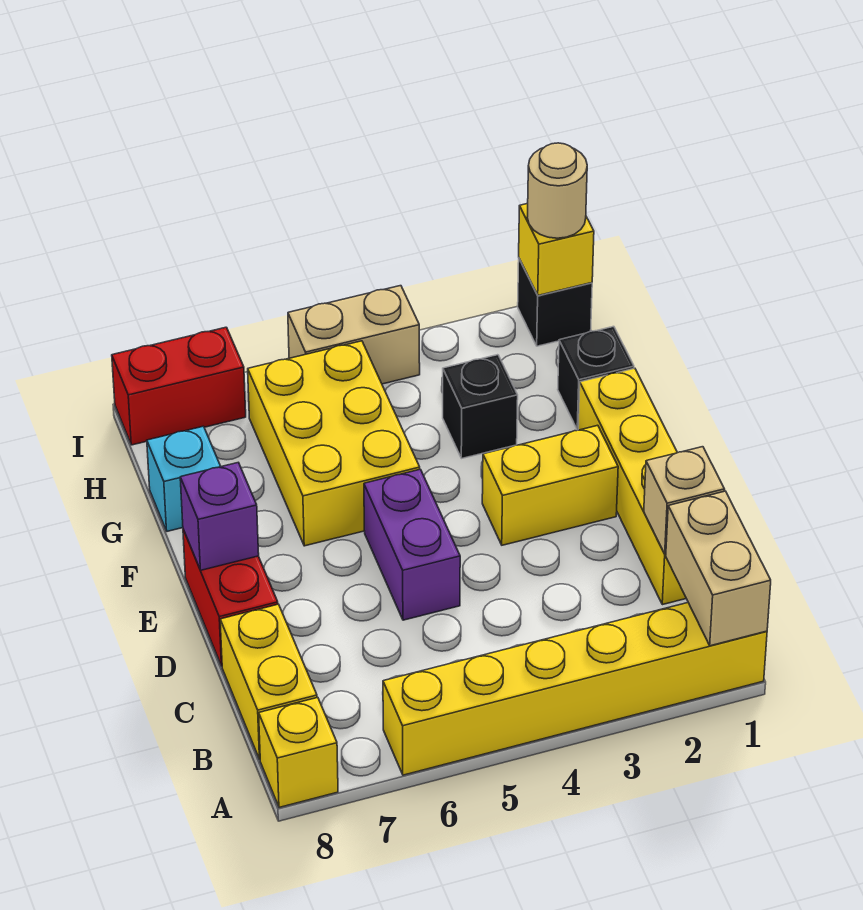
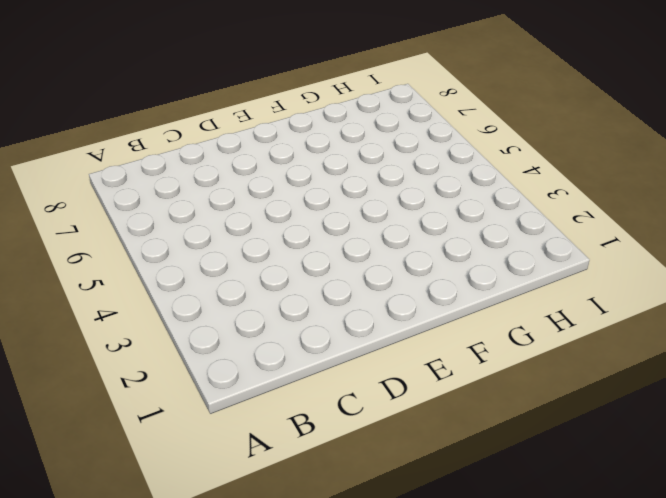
none -> yellow 1x6 brick [383,603,767,775]
none -> yellow 1x1 brick [259,697,338,807]
none -> yellow 1x2 brick [220,604,317,759]

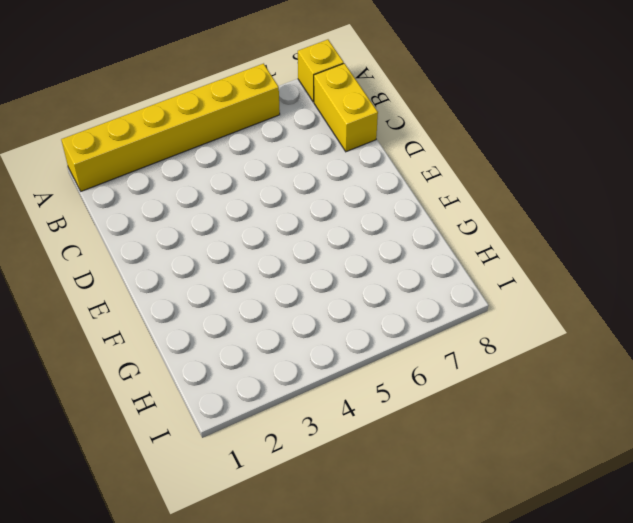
none -> yellow 1x4 brick [578,368,686,605]
none -> purple 1x2 brick [364,469,460,620]
none -> red 1x2 brick [183,529,278,666]

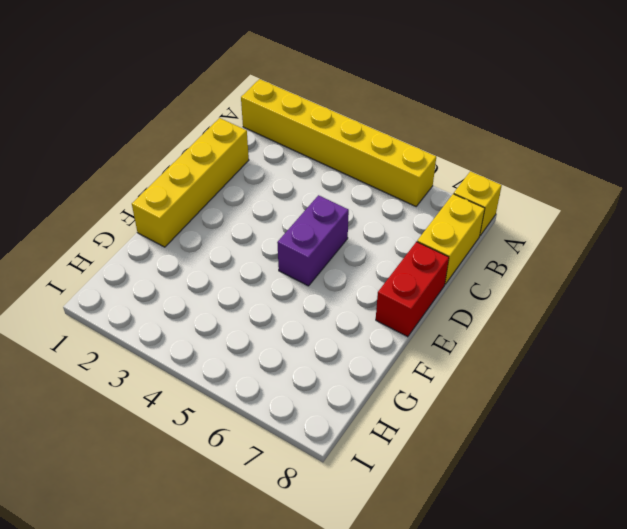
none -> yellow 1x2 brick [482,425,618,545]
none -> yellow 2x3 brick [248,341,420,546]
none -> black 1x1 brick [558,326,634,430]

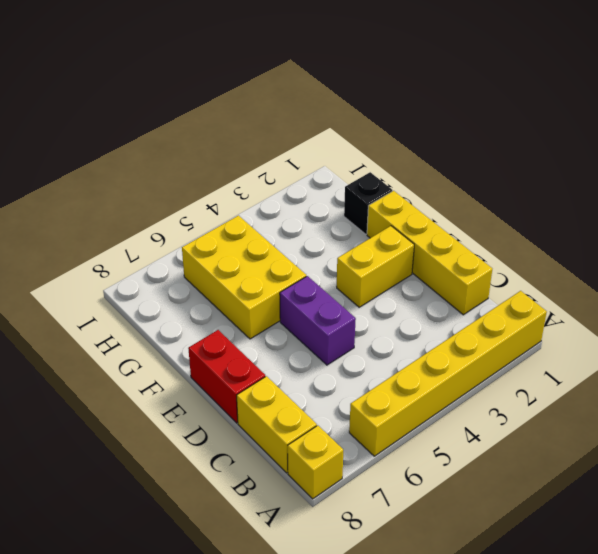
none -> black 1x1 brick [443,355,518,458]
none -> cyan 1x1 brick [147,426,221,531]
none -> black 1x1 brick [518,259,592,346]

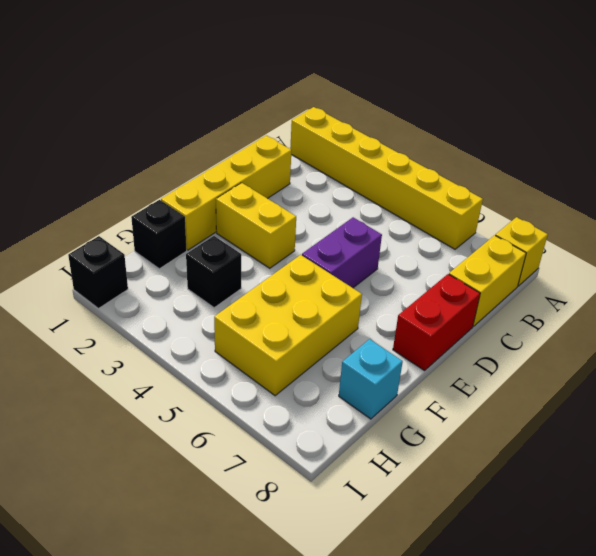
none -> tan 1x2 brick [288,286,420,384]
none -> red 1x2 brick [112,327,246,445]
none -> tan 1x2 brick [666,491,771,646]

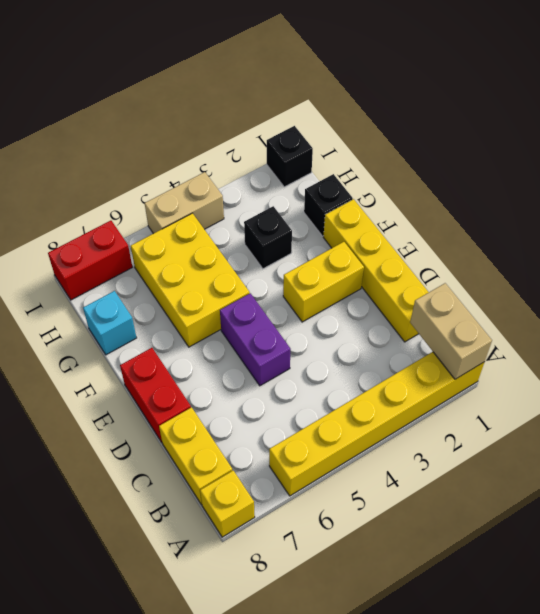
none -> tan 1x1 brick [644,447,725,554]
none -> purple 1x1 brick [180,462,259,570]
none -> yellow 1x1 brick [519,204,594,295]

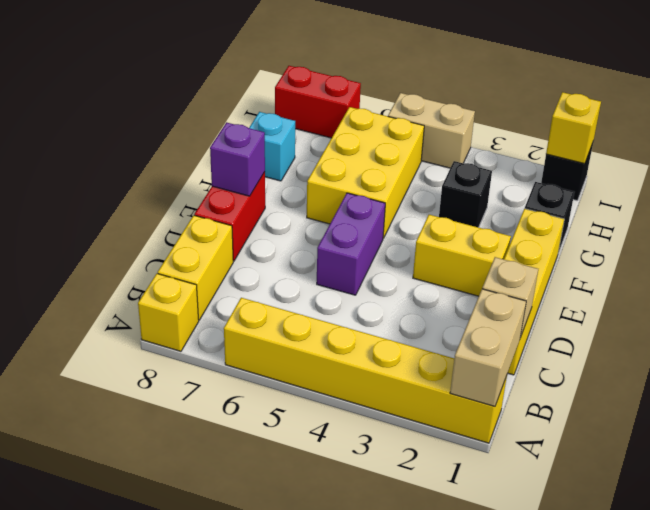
none -> tan 1x1 round brick [527,143,587,238]

